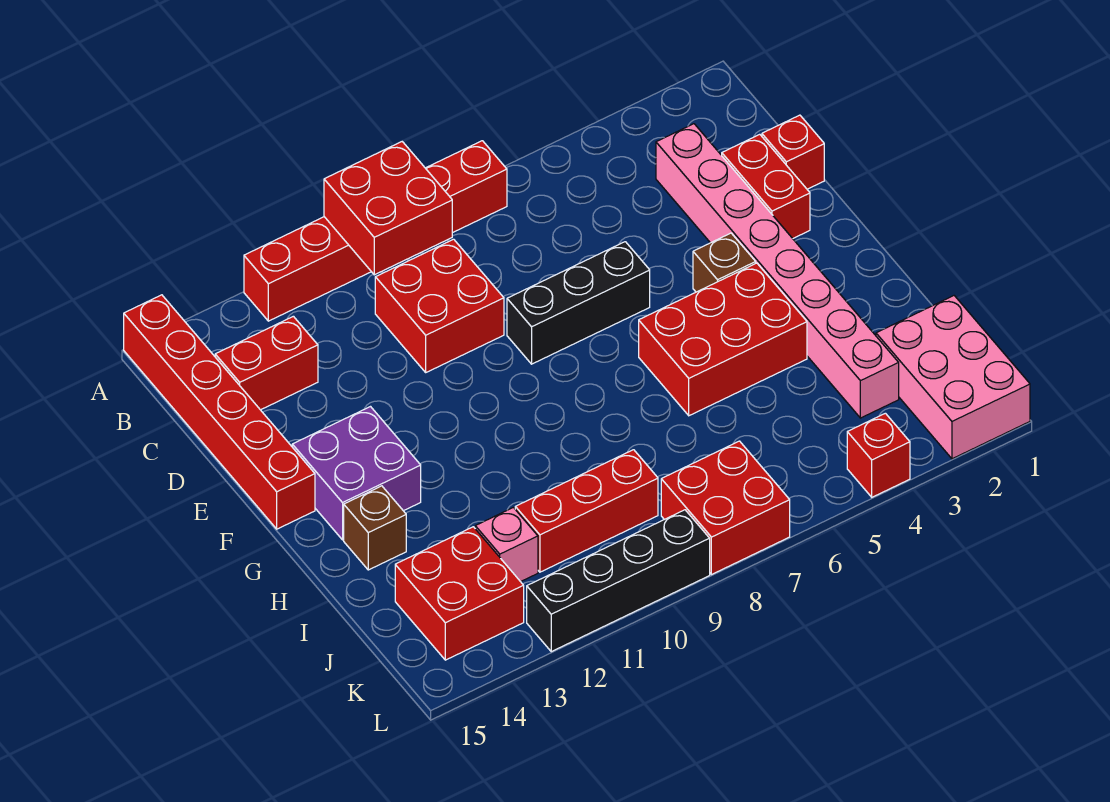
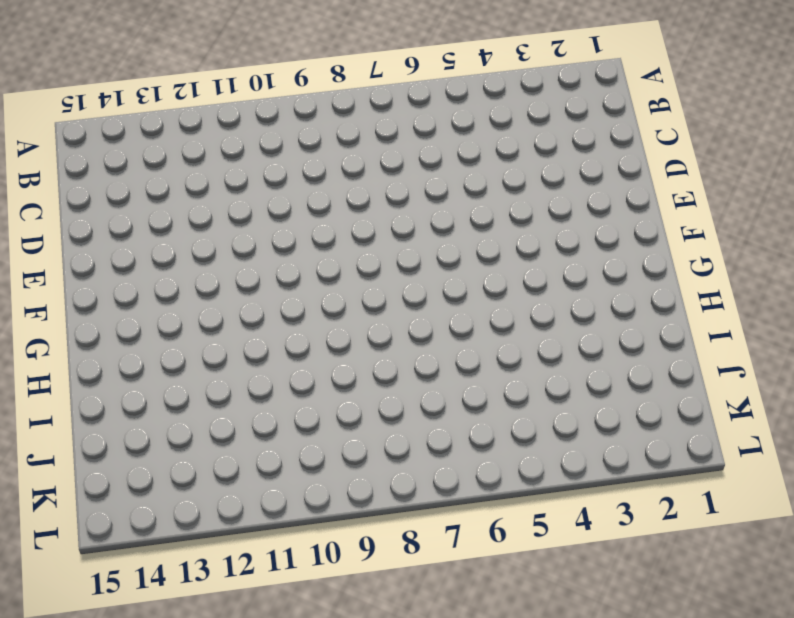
none -> red 1x6 brick [244,141,507,321]
none -> red 1x6 brick [124,295,315,529]
none -> pink 1x8 brick [656,124,899,418]

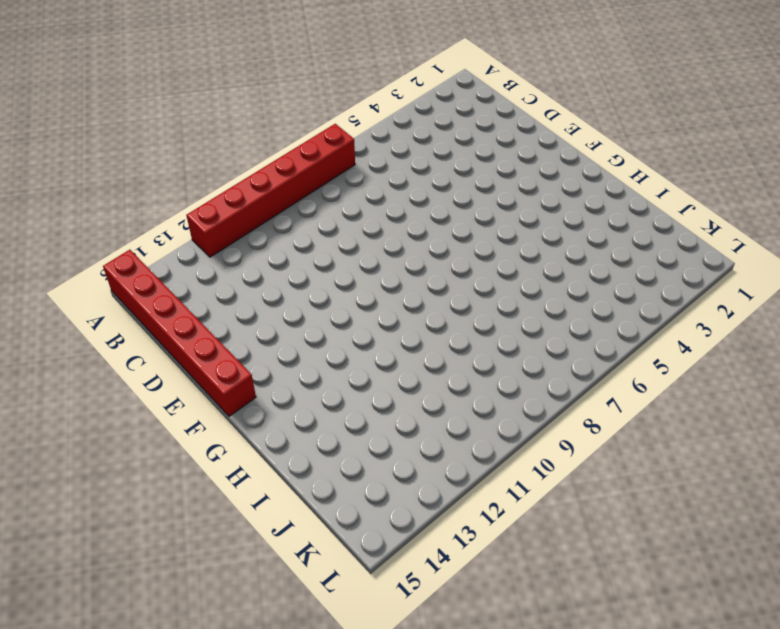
none -> pink 1x8 brick [656,124,899,418]
none -> red 2x2 brick [375,239,504,372]
none -> red 1x2 brick [215,316,318,410]

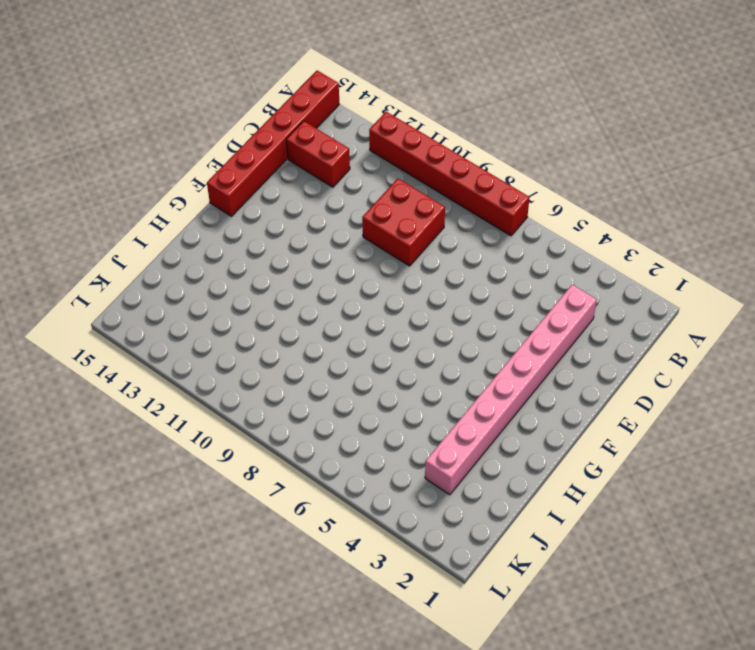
none -> red 1x1 brick [762,115,824,189]
none -> red 1x2 brick [722,134,810,238]
none -> black 1x3 brick [507,242,650,364]

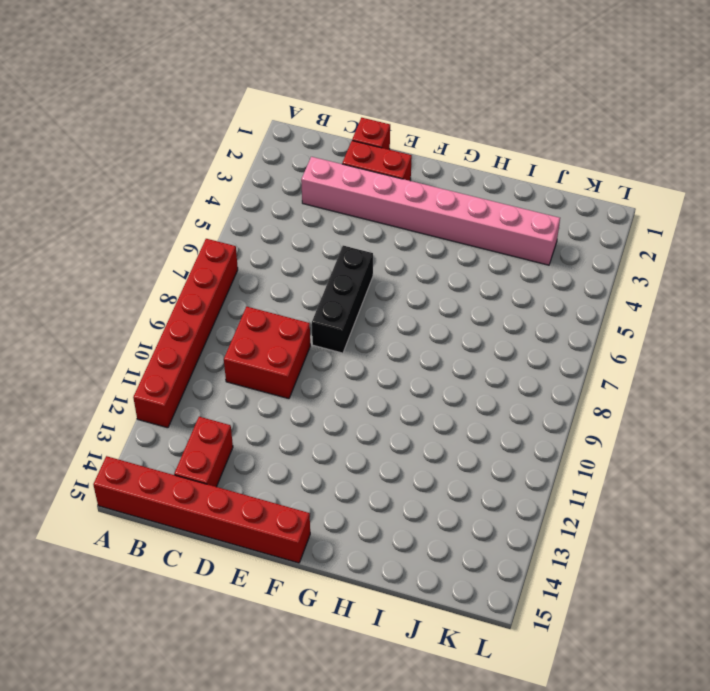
none -> brown 1x1 brick [693,233,756,292]
none -> purple 2x2 brick [292,407,421,540]
none -> red 2x3 brick [639,263,807,416]

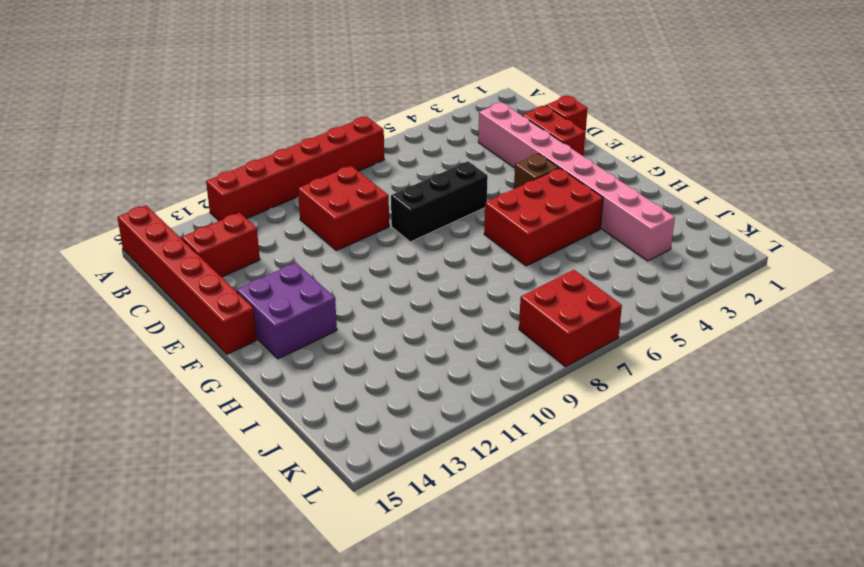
none -> brown 1x1 brick [344,486,406,570]
none -> pink 2x3 brick [876,296,1030,459]
none -> red 1x3 brick [515,450,658,572]

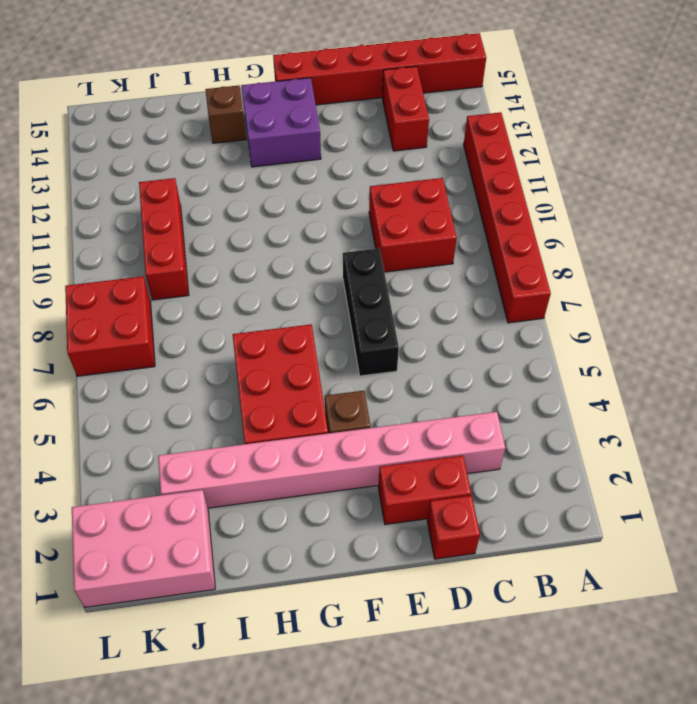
none -> pink 1x1 brick [475,507,538,582]
none -> red 2x2 brick [395,527,524,660]
none -> red 1x1 brick [847,413,910,497]

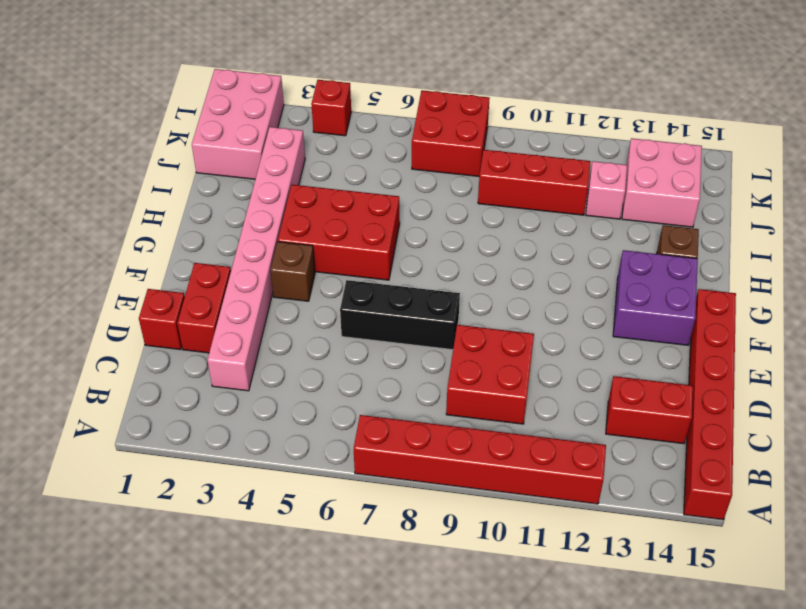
pink 2x2 brick [622,138,702,227] -> red 2x2 brick [395,527,524,660]
none -> black 1x4 brick [527,510,710,652]
none -> red 2x2 brick [324,142,452,275]

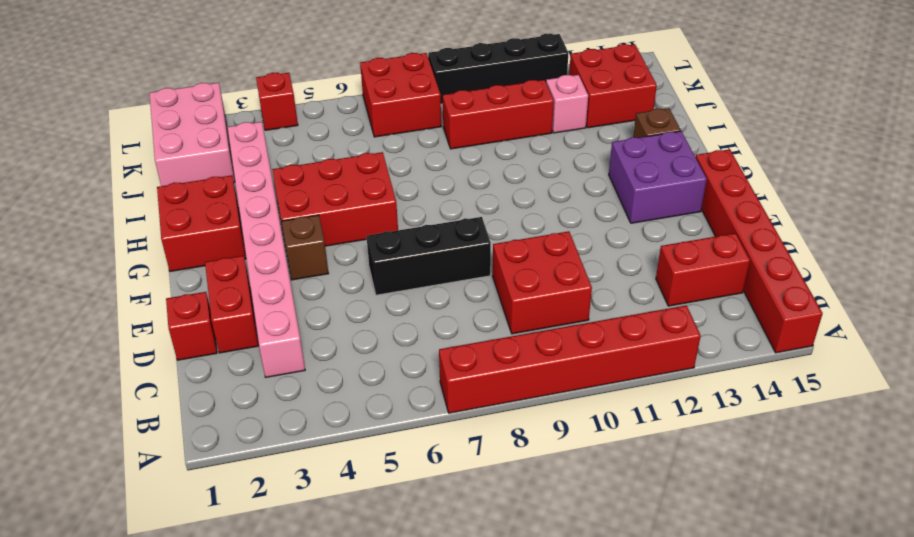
red 2x2 brick [157,175,246,271] -> red 2x2 brick moved to [324,142,452,275]

